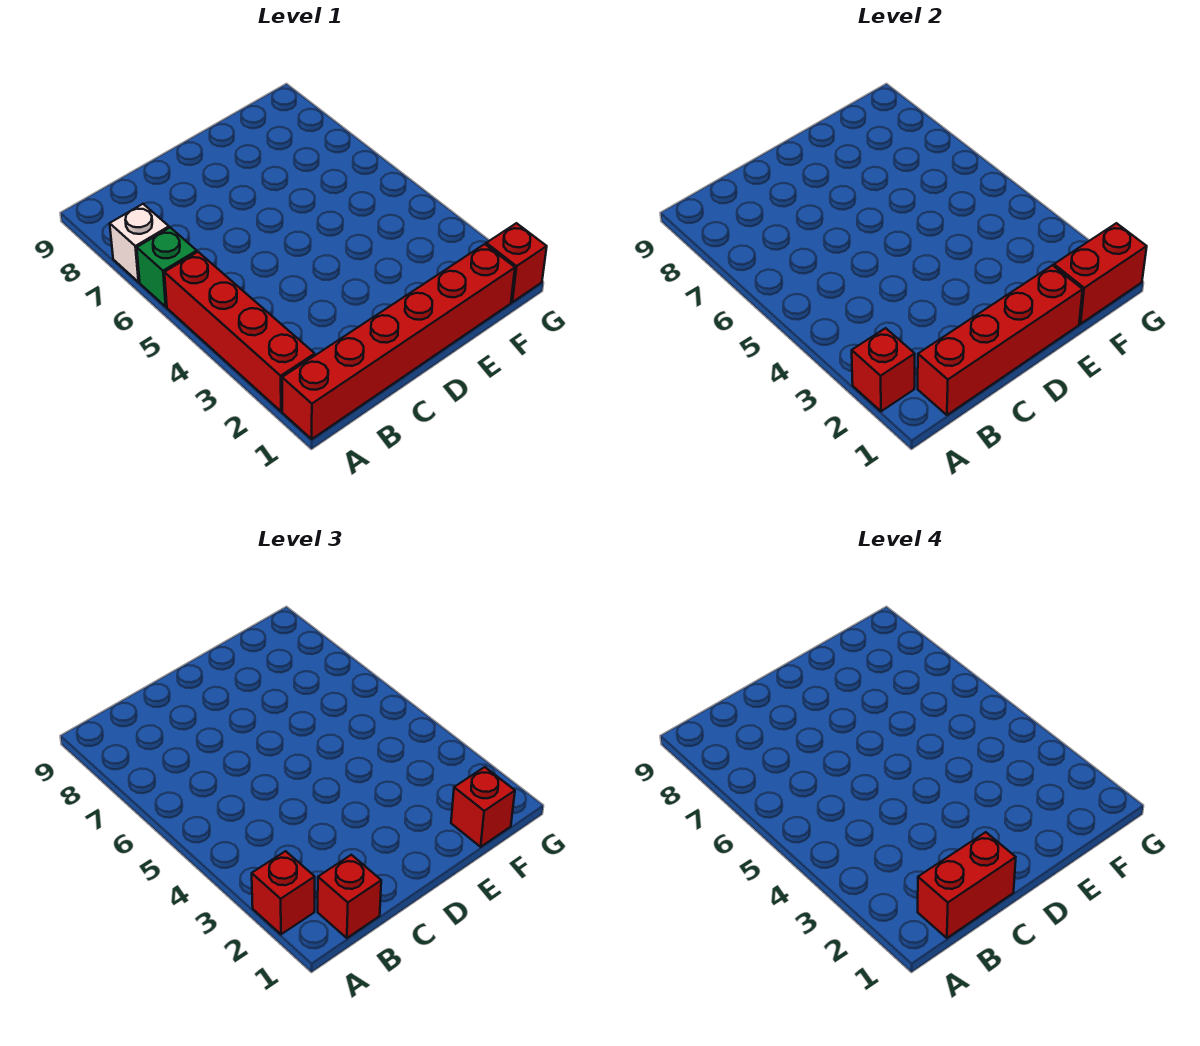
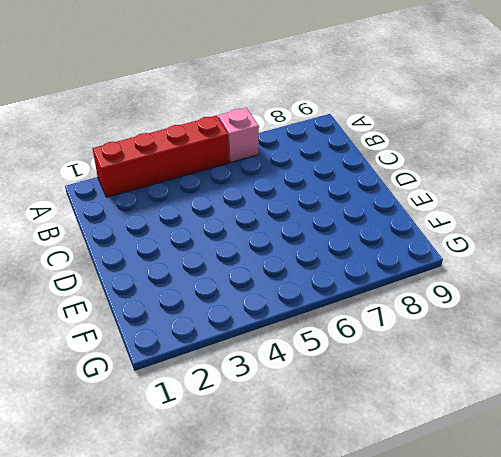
pink 1x1 brick [218,108,259,163] -> green 1x1 brick [137,228,197,307]
none -> red 1x6 brick [282,244,515,439]
none -> white 1x1 brick [110,204,169,282]
none -> red 1x1 brick [486,223,547,302]

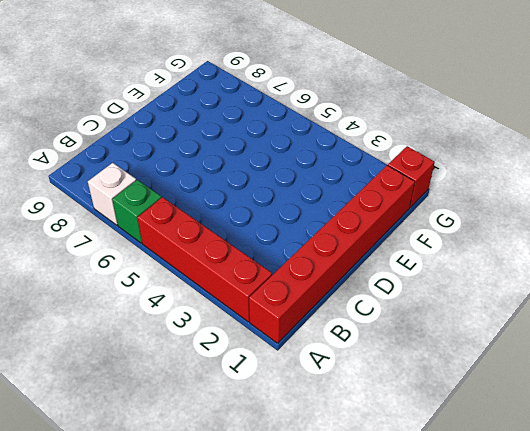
none -> red 1x1 brick [852,328,915,411]
none -> red 1x4 brick [918,265,1083,415]
none -> red 1x2 brick [1054,223,1147,324]

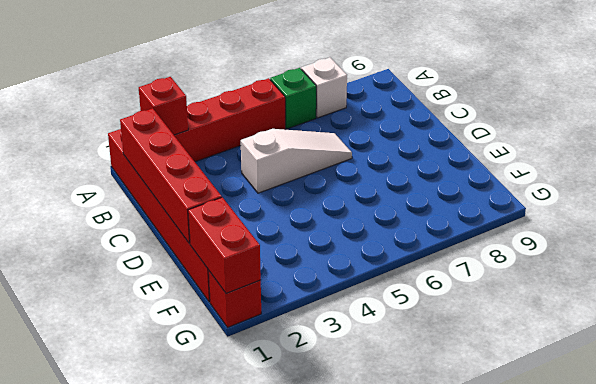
white 1x3 slope [241,129,352,193] -> none
none -> red 1x1 brick [252,851,315,934]
none -> red 1x1 brick [318,855,381,938]
none -> red 1x1 brick [451,767,515,847]

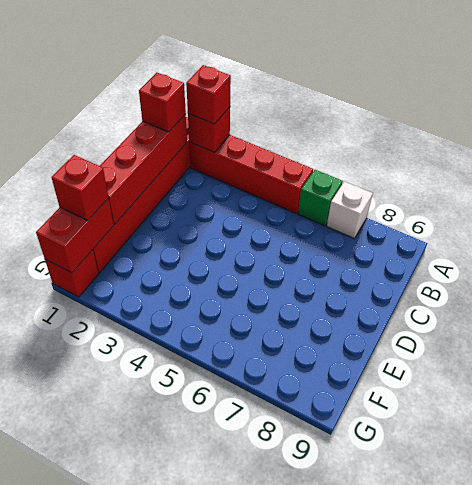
none -> red 1x2 brick [918,832,1016,938]

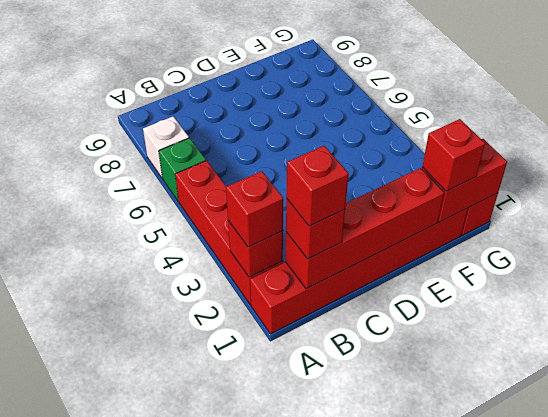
red 1x1 brick [286,146,349,226] -> red 1x2 brick [918,832,1016,938]

